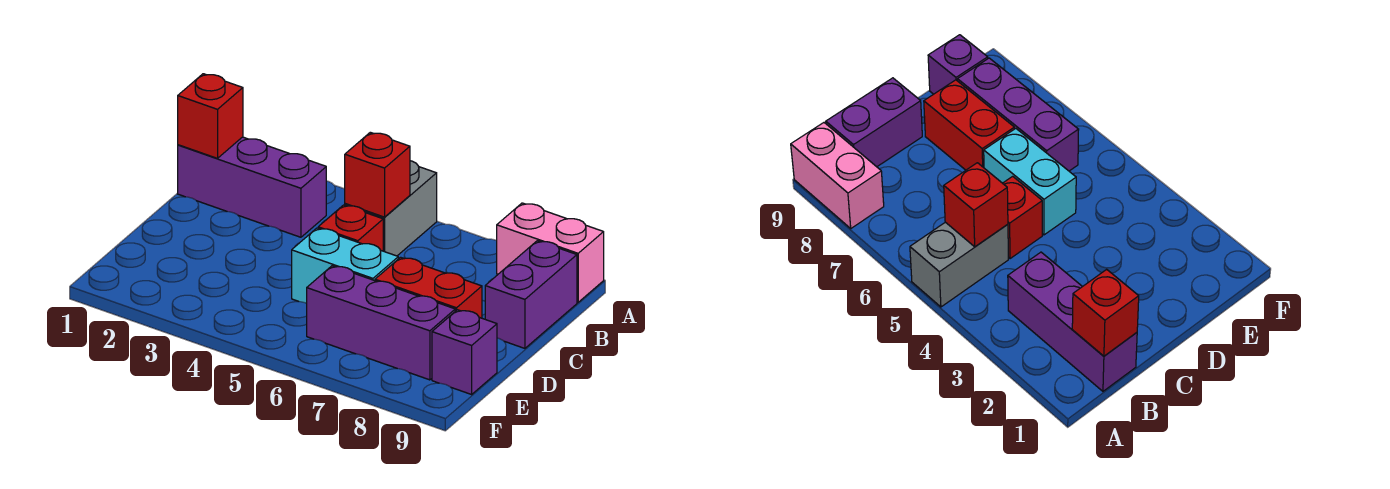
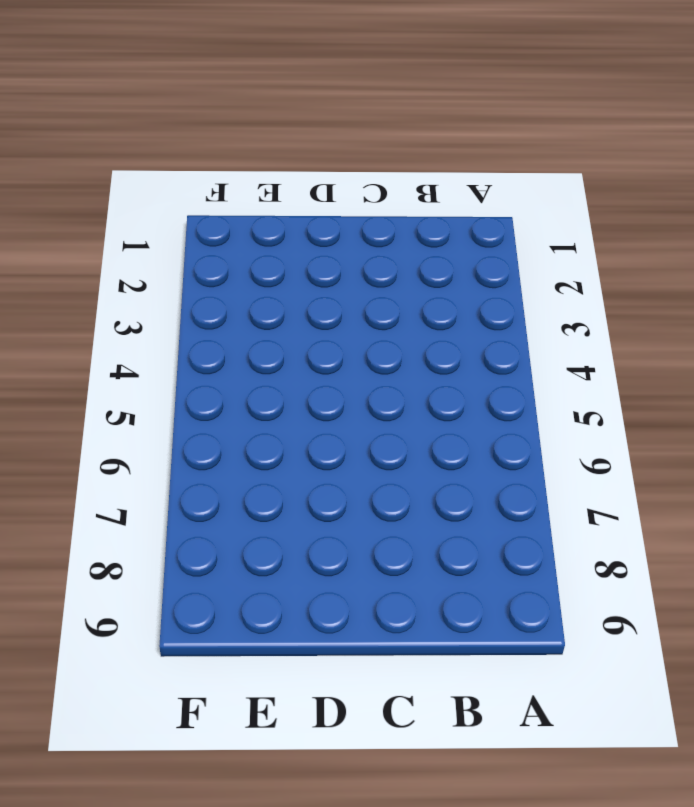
none -> grey 1x2 brick [345,161,437,256]
none -> pink 1x2 brick [497,203,604,302]

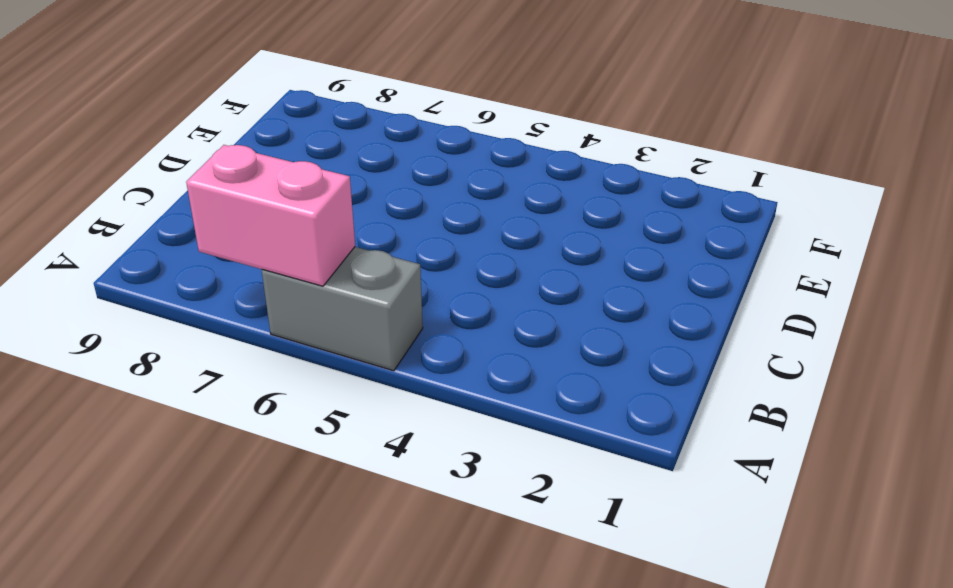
grey 1x2 brick [262,247,423,371] -> grey 1x2 brick turned to [345,161,437,256]
pink 1x2 brick [186,145,355,286] -> pink 1x2 brick moved to [497,203,604,302]
none -> purple 1x3 brick [178,137,326,237]
none -> purple 1x2 brick [485,241,577,348]

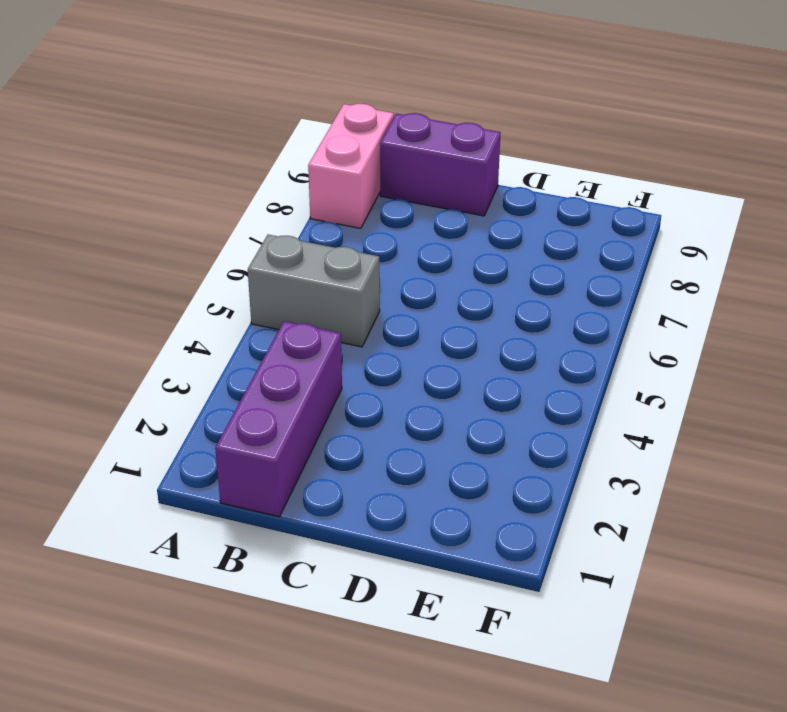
none -> red 1x1 brick [318,205,383,251]
none -> cyan 1x2 brick [292,228,398,303]

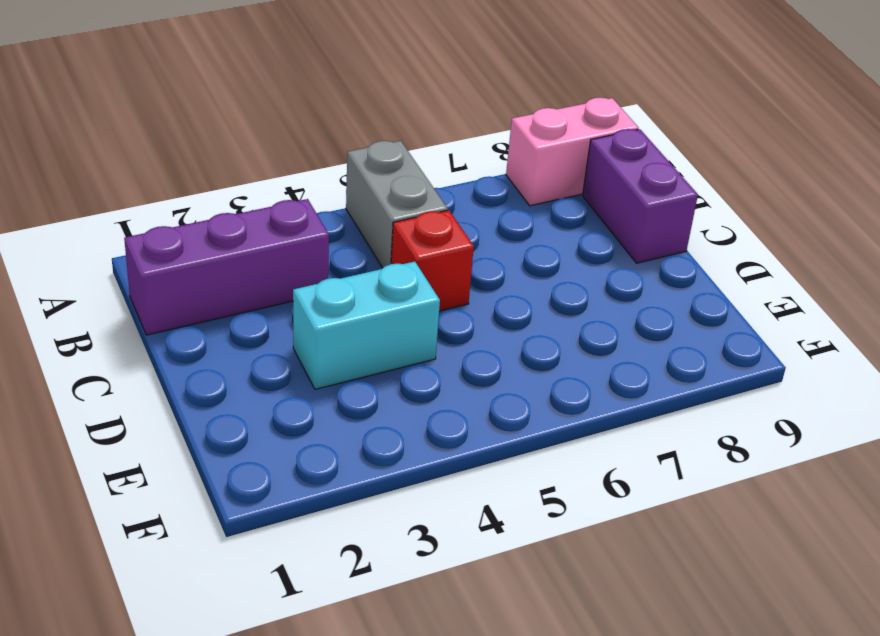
cyan 1x2 brick [293,262,440,389] -> cyan 1x2 brick moved to [292,228,398,303]
none -> red 1x2 brick [375,257,482,318]
none -> purple 1x3 brick [307,266,455,380]

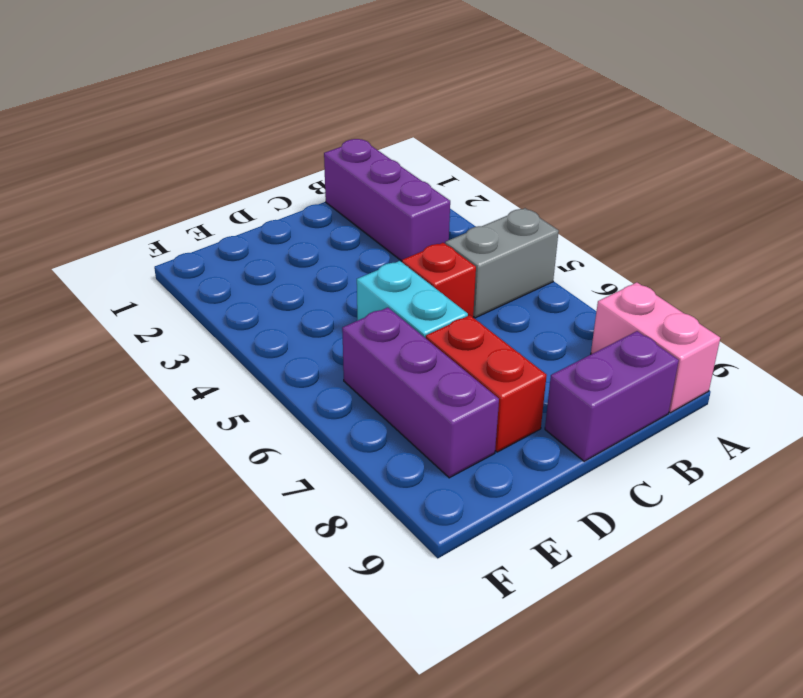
none -> purple 1x1 brick [432,310,497,394]
none -> red 1x1 brick [178,74,243,158]

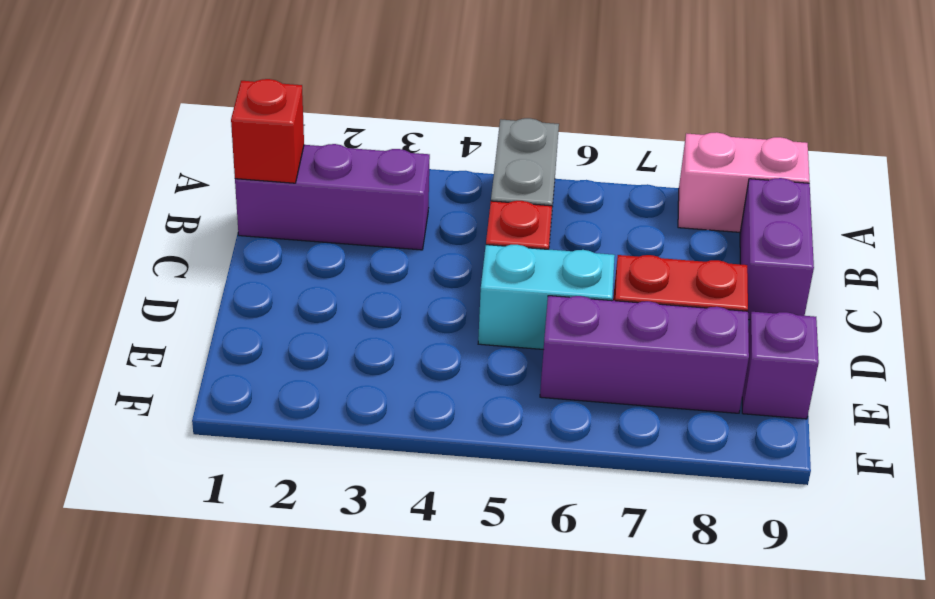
none -> red 1x1 brick [345,132,410,217]

